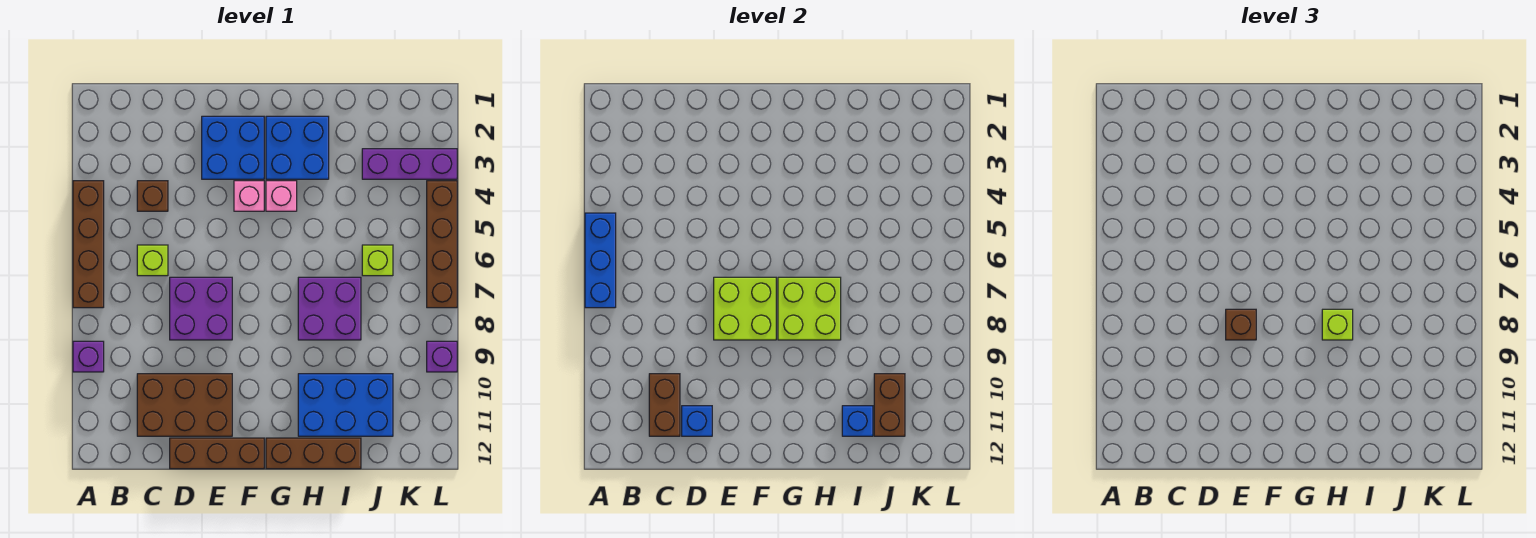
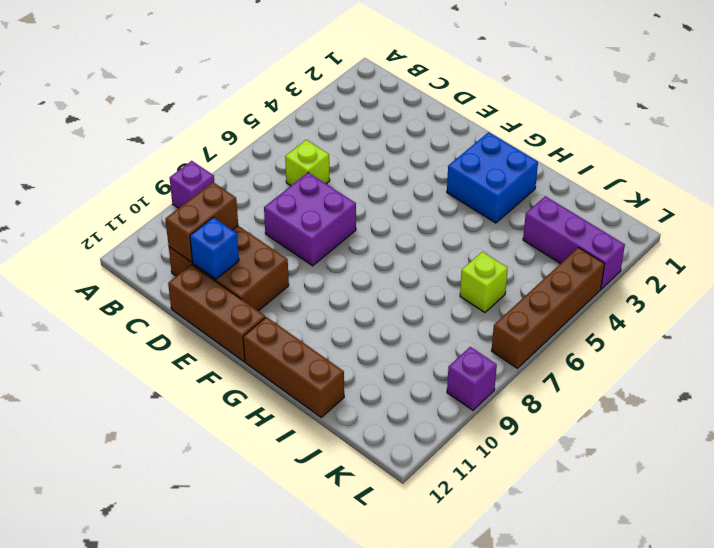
none -> brown 1x4 brick [73,181,104,308]
none -> brown 1x1 brick [137,181,168,211]
none -> blue 2x2 brick [202,116,264,179]

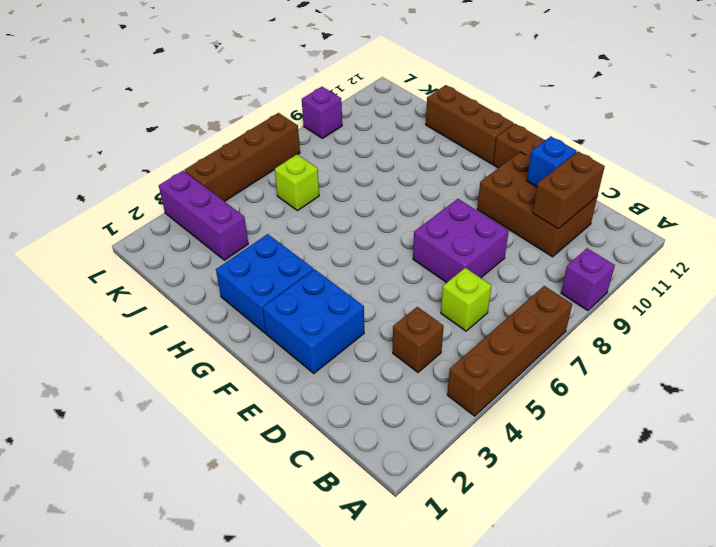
none -> pink 1x1 brick [234,181,264,211]
none -> pink 1x1 brick [266,181,297,211]
none -> purple 2x2 brick [298,277,361,340]

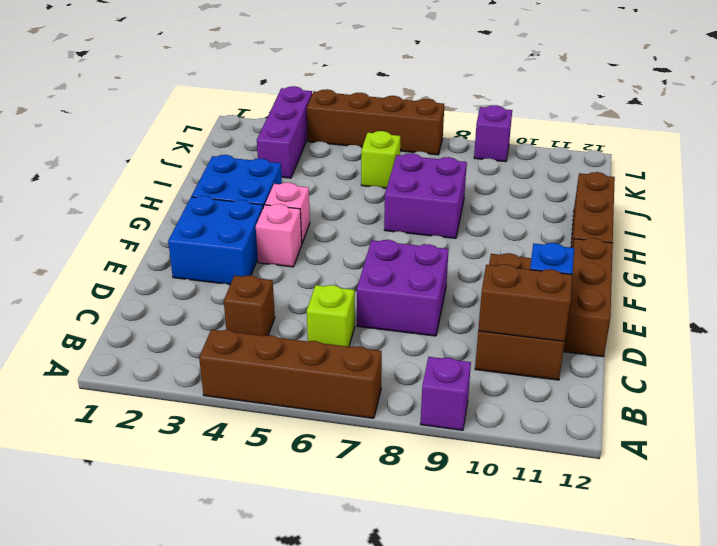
none -> blue 2x3 brick [298,374,393,436]
none -> blue 1x3 brick [585,213,616,308]
none -> lime 2x2 brick [714,277,776,340]

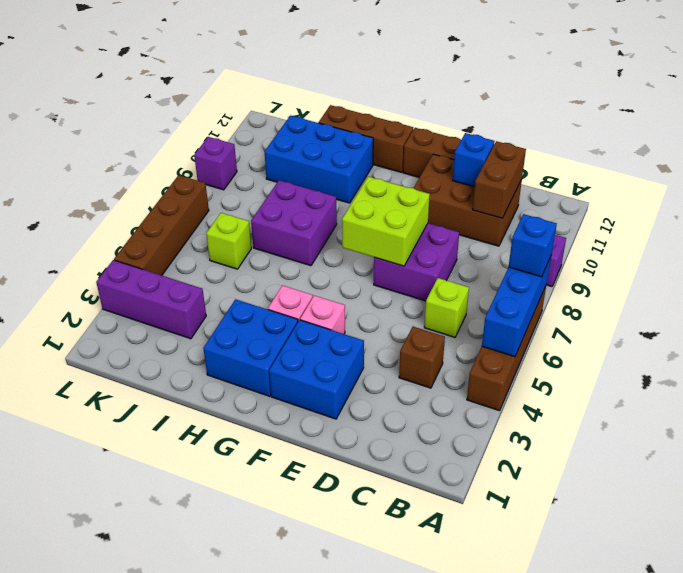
blue 1x1 brick [509,214,557,277] -> blue 1x1 brick moved to [842,406,873,436]
none -> lime 2x2 brick [778,277,841,340]
none -> brown 1x2 brick [874,374,905,436]
none -> brown 1x1 brick [1226,309,1256,340]

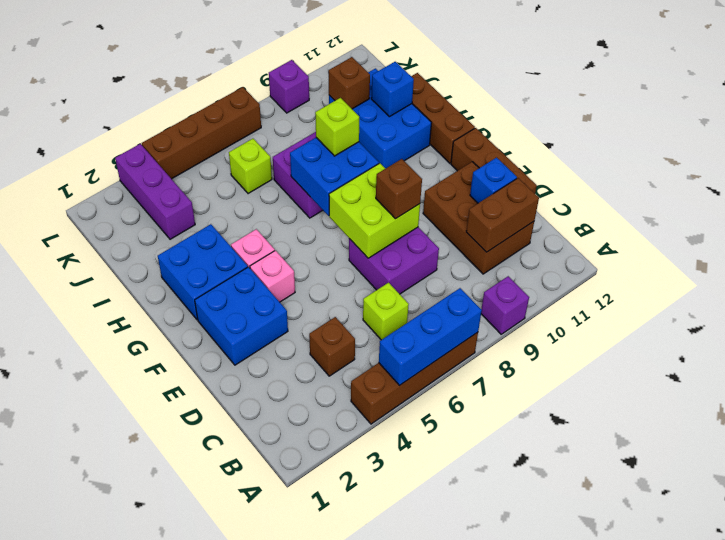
blue 2x2 brick [290,138,379,216] -> lime 2x2 brick [778,277,841,340]
brown 1x1 brick [329,57,370,109] -> brown 1x2 brick [874,374,905,436]

